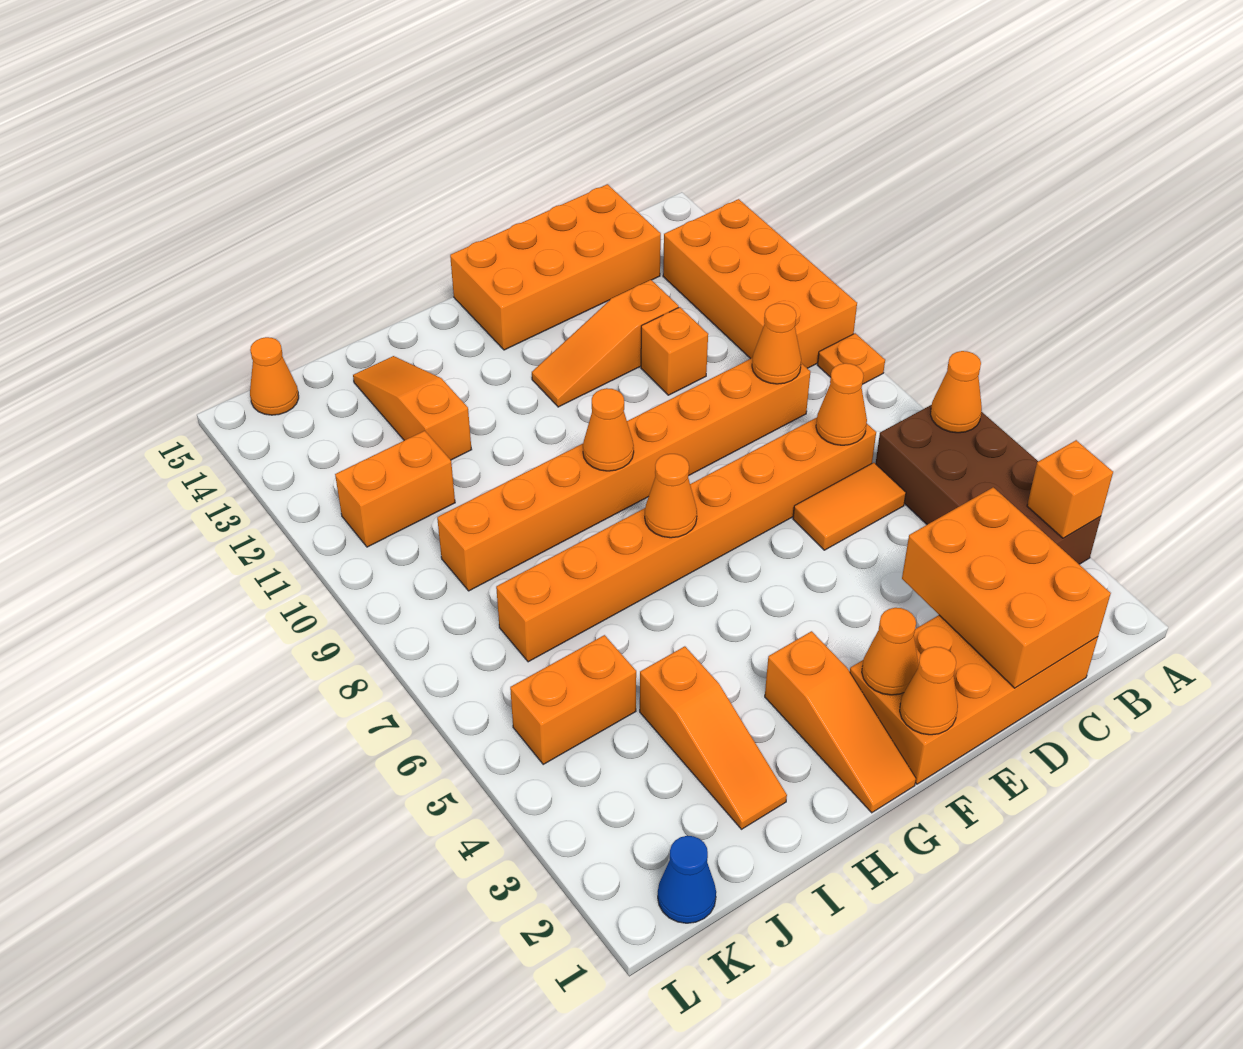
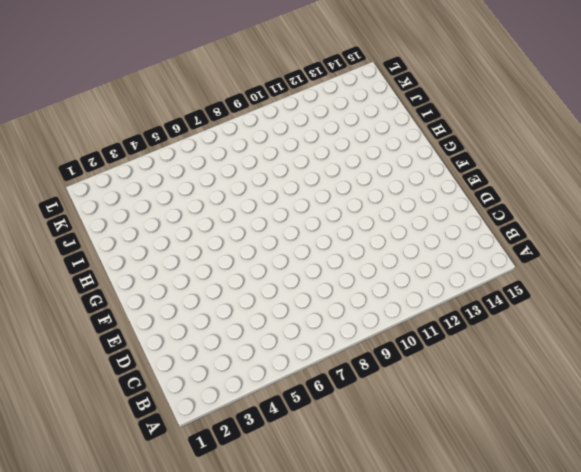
none -> brown 2x4 brick [876,405,1101,564]
none -> orange 1x1 plate [818,333,885,384]
none -> orange 2x4 brick [663,199,857,368]

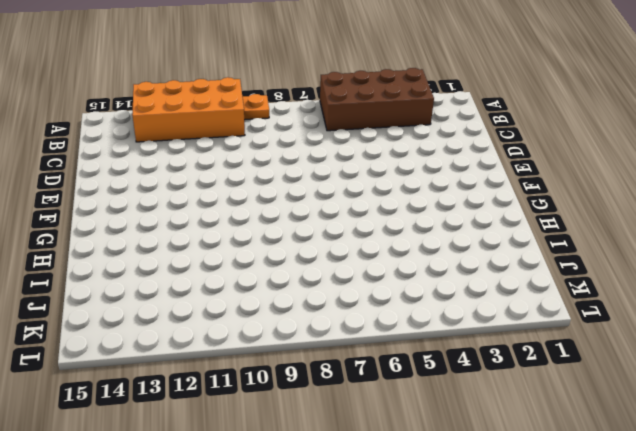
none -> orange 2x4 brick [850,615,1098,784]
none -> orange 1x2 tile [793,463,906,550]
none -> orange 1x8 brick [496,418,876,662]

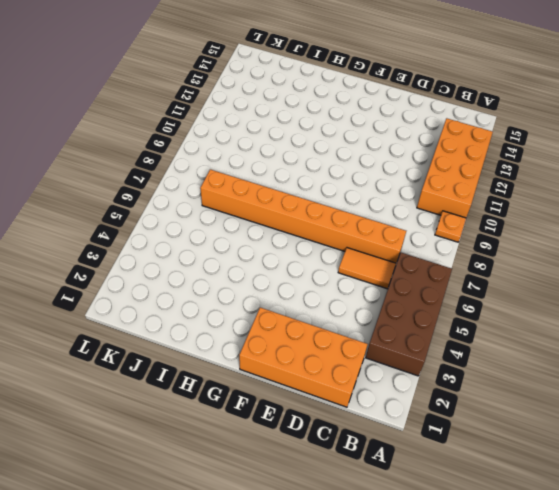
none -> orange 1x8 brick [437,358,810,591]
none -> orange 2x4 brick [450,184,661,350]
none -> orange 1x1 brick [641,307,708,395]

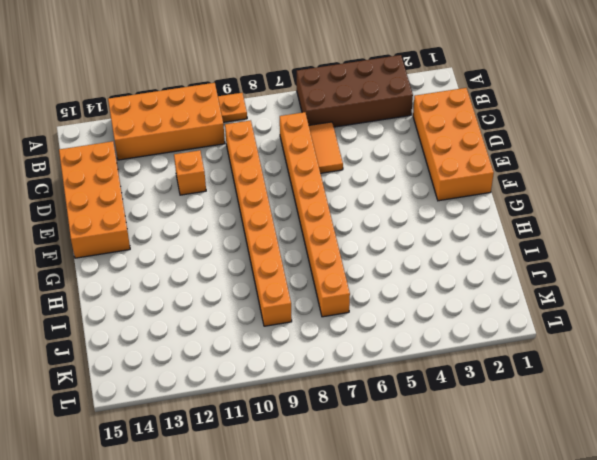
none -> orange 1x3 slope [532,280,679,407]
none -> orange 1x3 slope [765,631,916,813]
none -> orange 1x3 slope [640,646,787,829]

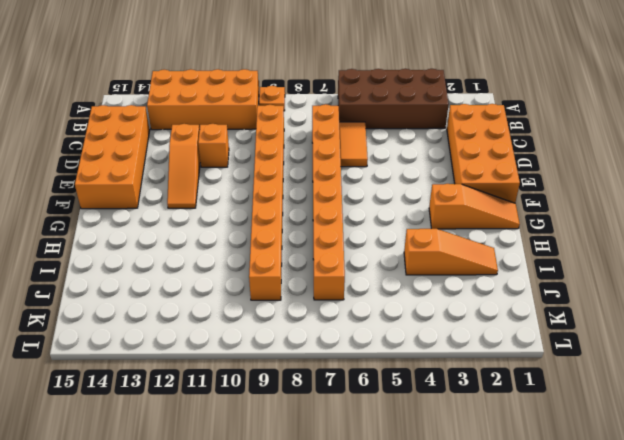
none -> orange 1x3 slope [353,356,472,460]
none -> orange 1x2 brick [510,635,636,764]
none -> orange 1x2 brick [335,431,455,547]

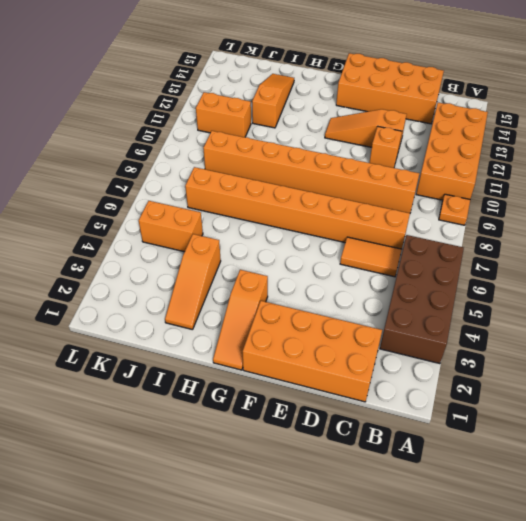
none -> blue 1x1 cone [658,836,716,923]
none -> orange 1x1 cone [250,337,299,415]
none -> orange 1x1 brick [1027,440,1113,538]

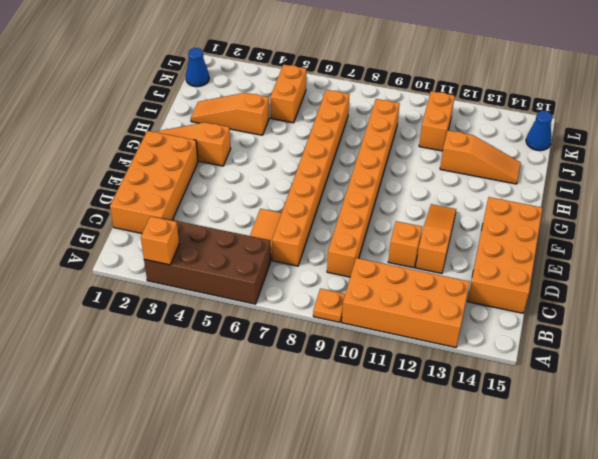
blue 1x1 cone [526,111,552,151] -> orange 1x1 cone [250,337,299,415]
none -> orange 1x1 cone [931,351,982,433]
none -> orange 2x3 brick [902,487,1111,688]
none -> orange 1x1 cone [816,363,867,445]

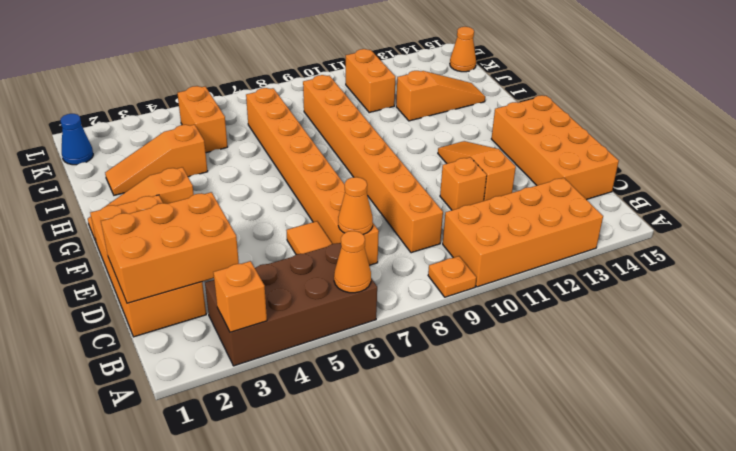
none -> orange 1x1 cone [752,303,801,384]
none -> orange 1x1 cone [900,647,958,735]
none -> orange 1x1 cone [862,608,919,695]

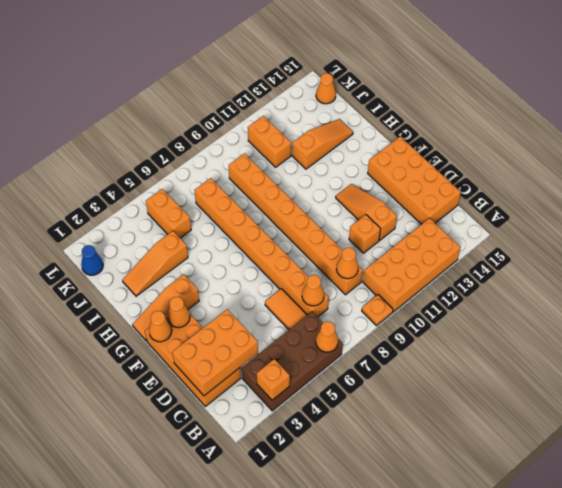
none -> orange 1x1 cone [645,454,697,538]
none -> orange 1x1 cone [583,388,634,471]

